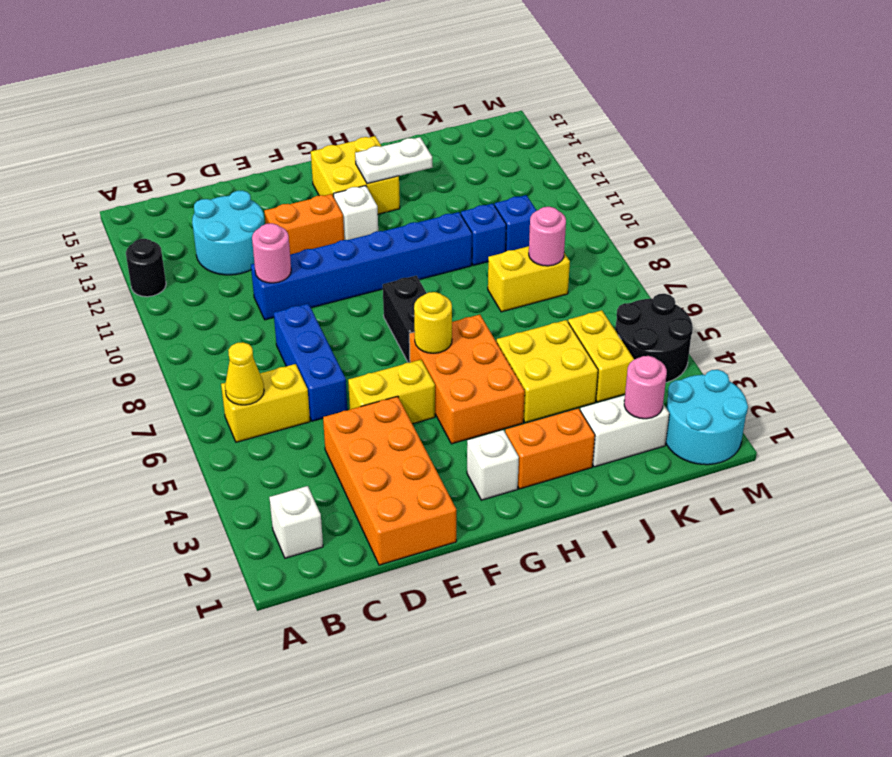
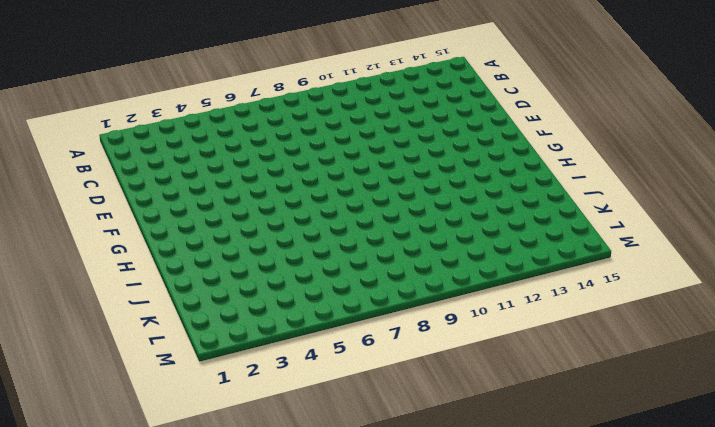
none -> black 1x1 round brick [126,239,166,297]
none -> white 1x1 brick [269,486,323,558]
none -> yellow 1x2 brick [221,364,310,442]

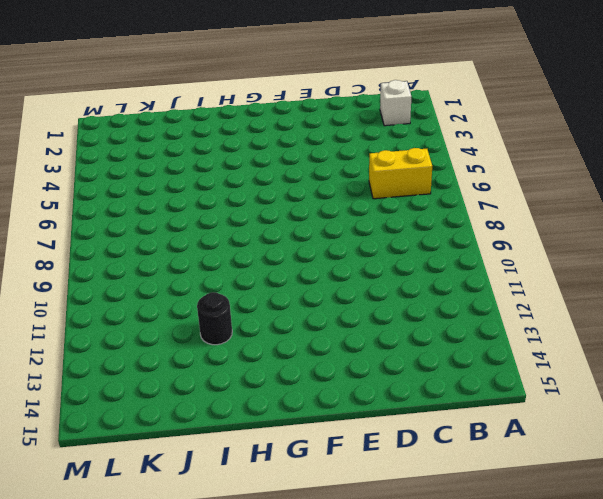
black 1x1 round brick [197,292,232,345] -> black 1x1 round brick moved to [126,239,166,297]
none -> cyan 2x2 round brick [192,191,265,275]
none -> orange 2x4 brick [323,396,456,565]
none -> blue 1x3 brick [274,304,347,421]

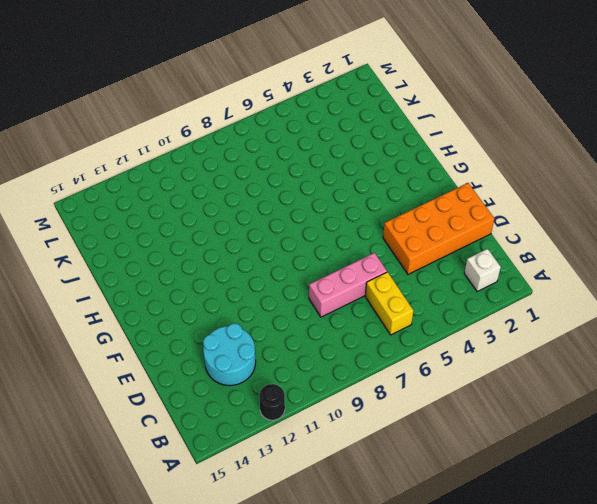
pink 1x3 brick [309,253,387,317] -> blue 1x3 brick [274,304,347,421]
none -> blue 1x6 brick [251,212,472,320]
none -> yellow 1x2 brick [348,360,435,424]
none -> orange 1x2 brick [264,194,344,255]

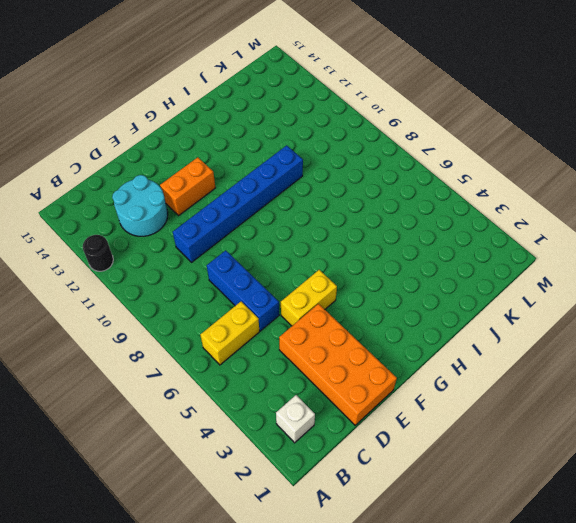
none -> white 1x1 brick [467,430,519,500]
none -> orange 2x3 brick [409,315,525,444]
none -> black 1x2 brick [383,276,427,363]

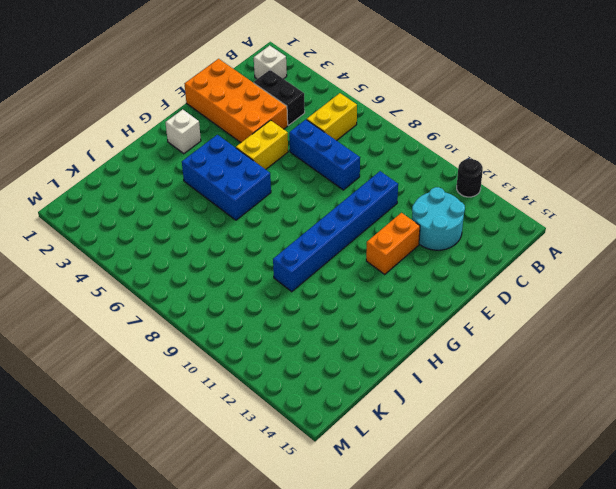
black 1x2 brick [254,70,305,125] -> black 1x2 brick moved to [383,276,427,363]
blue 2x3 brick [182,135,271,220] -> orange 2x3 brick [409,315,525,444]
none -> white 1x1 brick [334,186,378,240]
none -> yellow 2x2 brick [311,136,400,214]
none -> orange 1x2 brick [505,408,595,489]

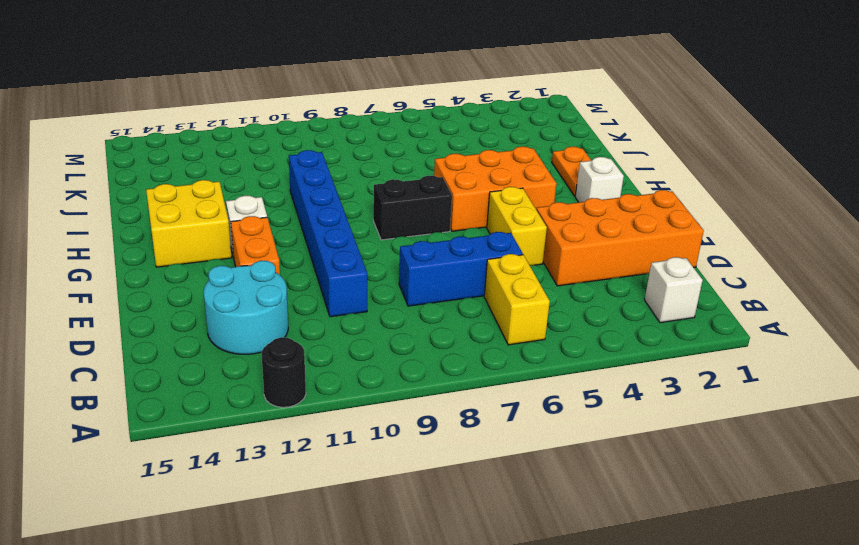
orange 1x2 plate [552,147,591,196] -> orange 1x2 brick [505,408,595,489]
none -> yellow 2x2 brick [496,320,598,423]
none -> white 1x2 brick [580,395,669,467]
none -> yellow 1x2 brick [488,246,570,312]

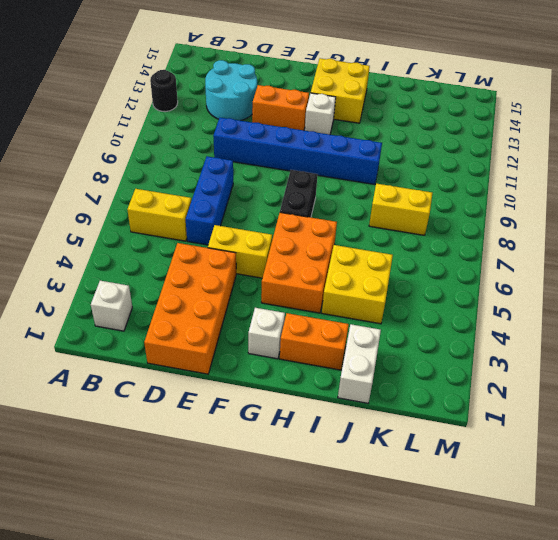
white 1x2 brick [338,324,381,403] -> white 1x2 brick turned to [580,395,669,467]
none -> blue 1x1 brick [461,204,506,265]
none -> yellow 1x2 brick [568,310,634,402]
none -> blue 1x1 brick [495,195,537,251]

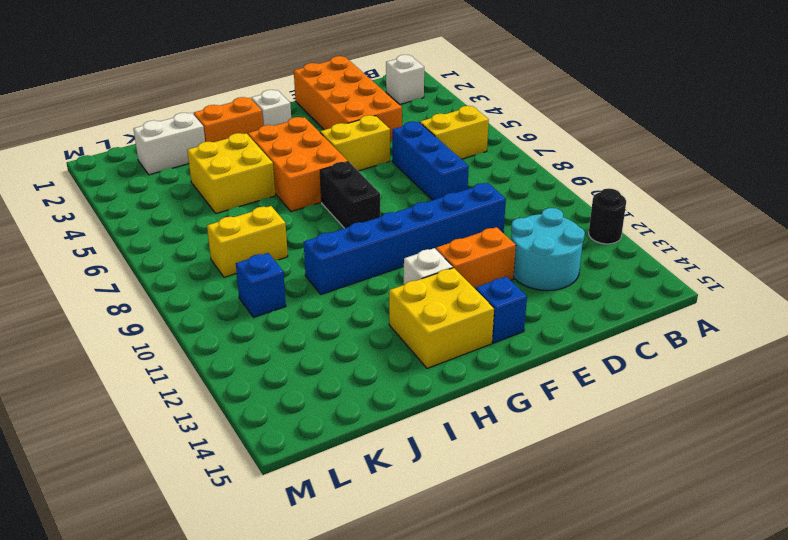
blue 1x1 brick [476,277,527,343] -> blue 1x1 brick moved to [461,204,506,265]
none -> yellow 1x2 brick [568,310,634,402]
none -> cyan 2x2 round brick [666,370,748,465]
none -> black 2x2 round brick [615,294,693,382]

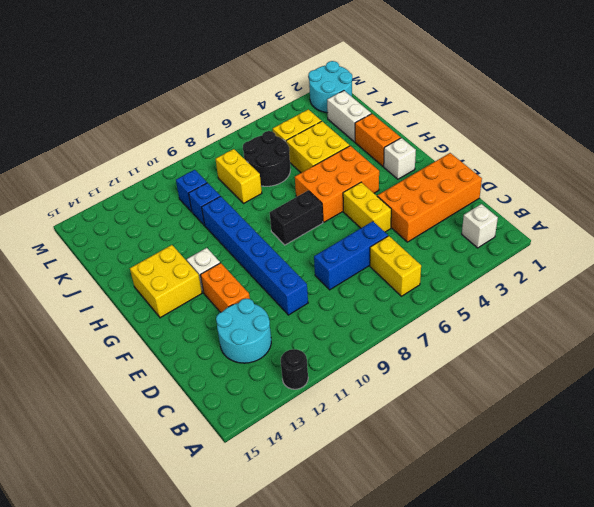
black 2x2 round brick [243,131,290,186] -> black 2x2 round brick moved to [615,294,693,382]
none -> yellow 1x1 cone [225,342,264,405]
none -> pink 1x1 round brick [252,223,291,283]
none -> yellow 1x1 round brick [414,292,452,353]

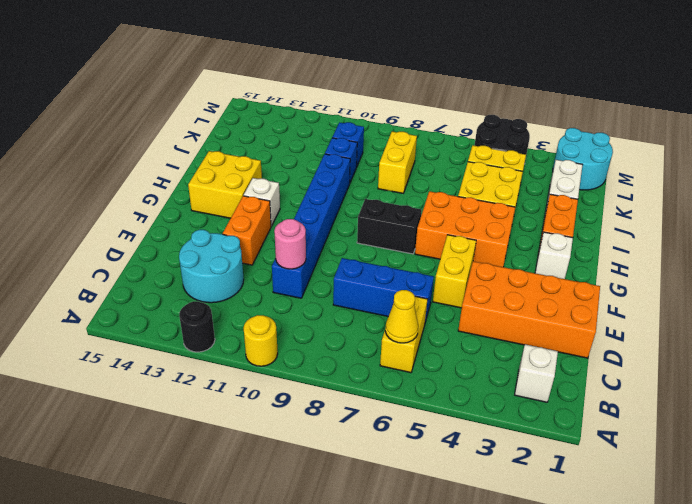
yellow 1x1 round brick [244,315,278,366] -> yellow 1x1 round brick moved to [414,292,452,353]
none -> white 1x2 plate [355,137,432,184]
none -> pink 1x1 round brick [624,356,667,419]
none -> pink 1x1 round brick [529,207,566,266]

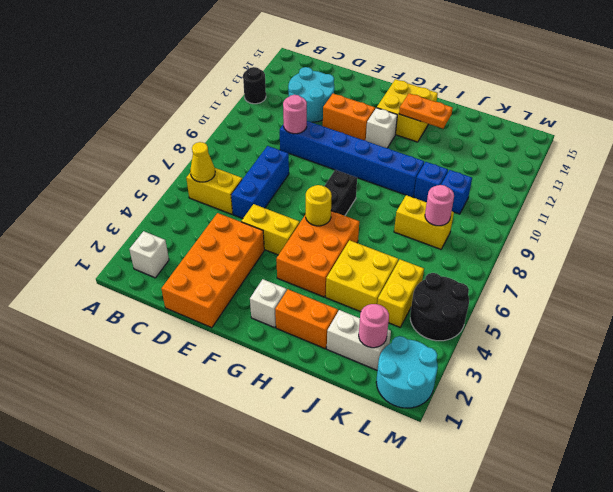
orange 1x2 plate [399,93,453,128] -> white 1x2 plate [355,137,432,184]

